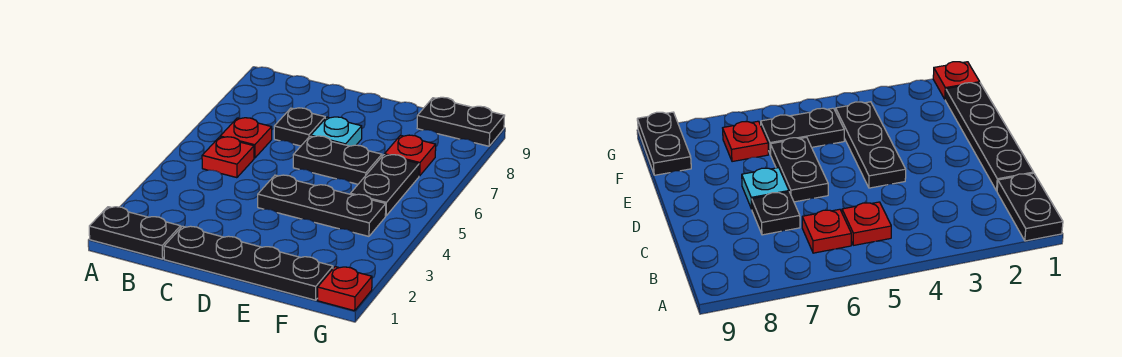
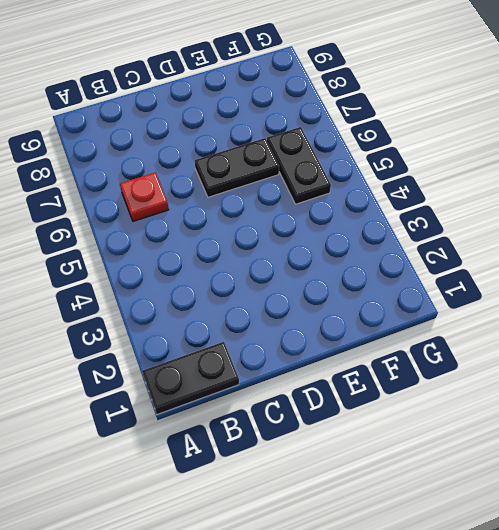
none -> red 1x1 plate [202,137,254,178]
none -> black 1x4 plate [164,226,333,300]
none -> black 1x1 plate [274,108,325,146]

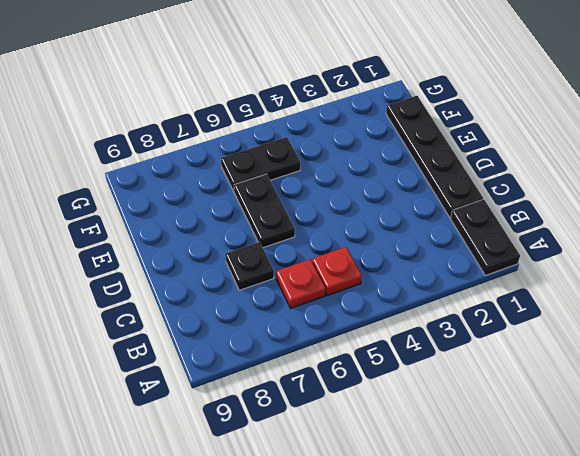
none -> black 1x3 plate [258,175,386,236]
none -> cyan 1x1 plate [311,117,362,146]
none -> red 1x1 plate [384,135,436,176]

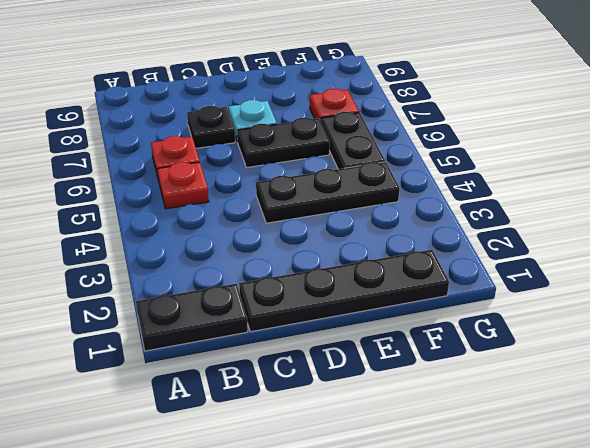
none -> black 1x2 plate [417,97,505,146]
none -> red 1x1 plate [318,267,372,311]

